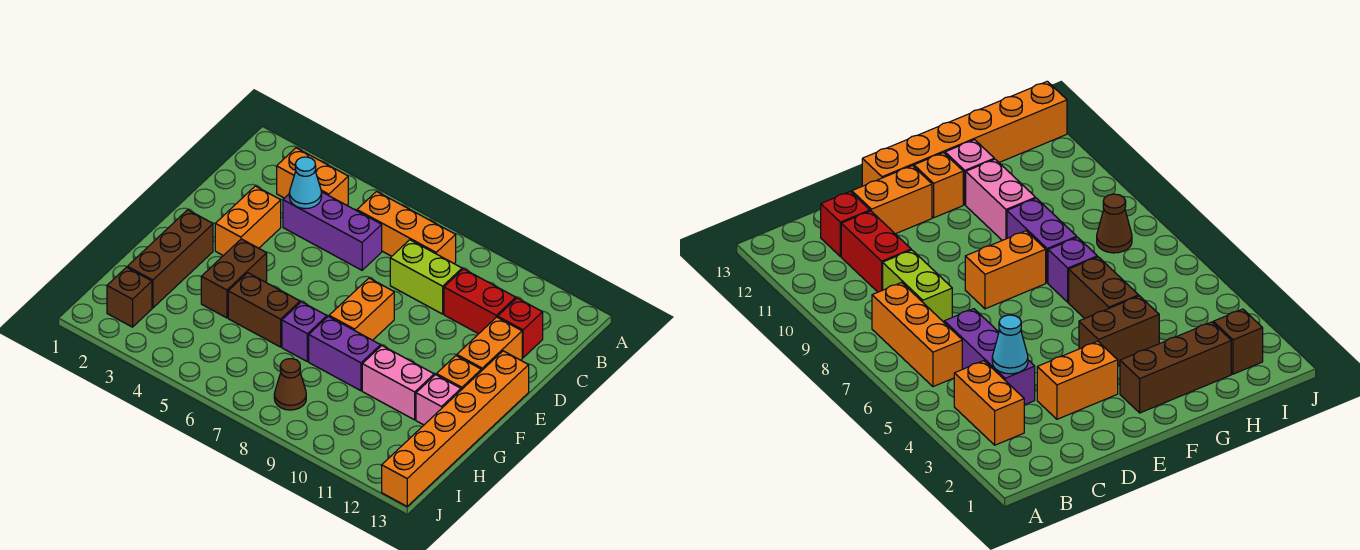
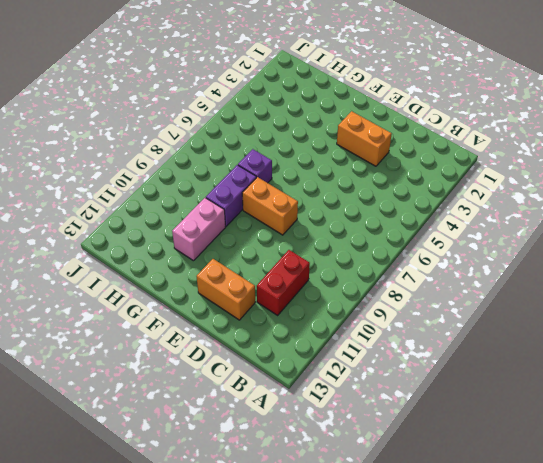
none -> orange 1x2 brick [277,148,348,205]
none -> orange 1x3 brick [357,192,456,263]
none -> purple 1x3 brick [283,192,382,270]

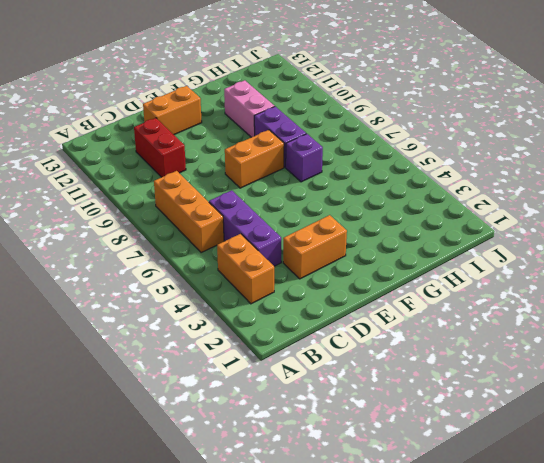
none -> lime 1x2 brick [390,240,462,314]
none -> red 1x1 brick [498,298,543,358]
none -> orange 1x6 brick [382,351,529,506]

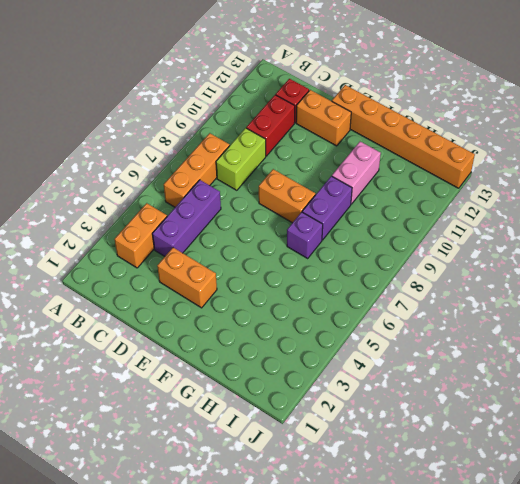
none -> brown 1x3 brick [127,210,213,308]
none -> brown 1x2 brick [201,239,267,318]
none -> orange 1x1 brick [436,356,481,390]

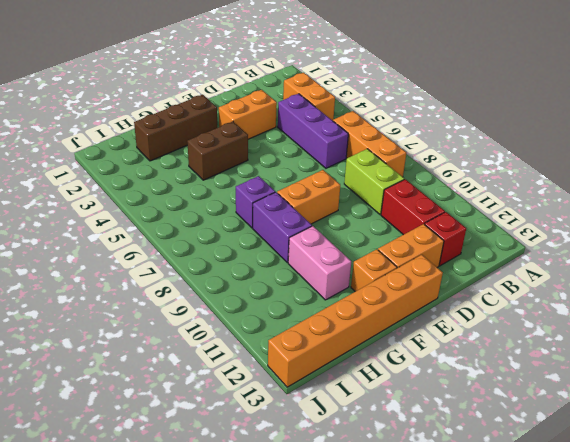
none -> brown 1x2 brick [228,273,300,347]
none -> pink 1x1 brick [416,375,461,425]
none -> brown 1x1 brick [107,267,152,327]

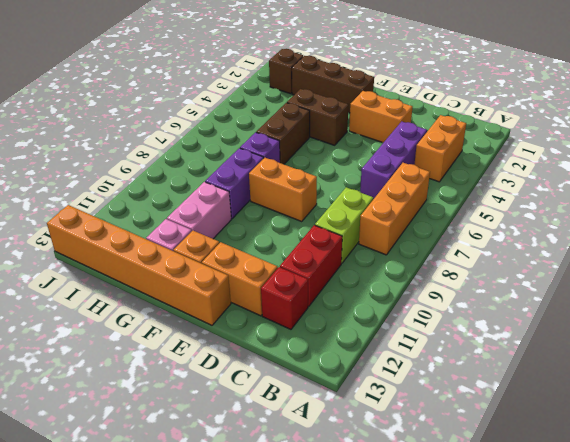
none -> brown 1x1 cone [274,359,306,410]
none -> cyan 1x1 cone [289,157,322,209]

